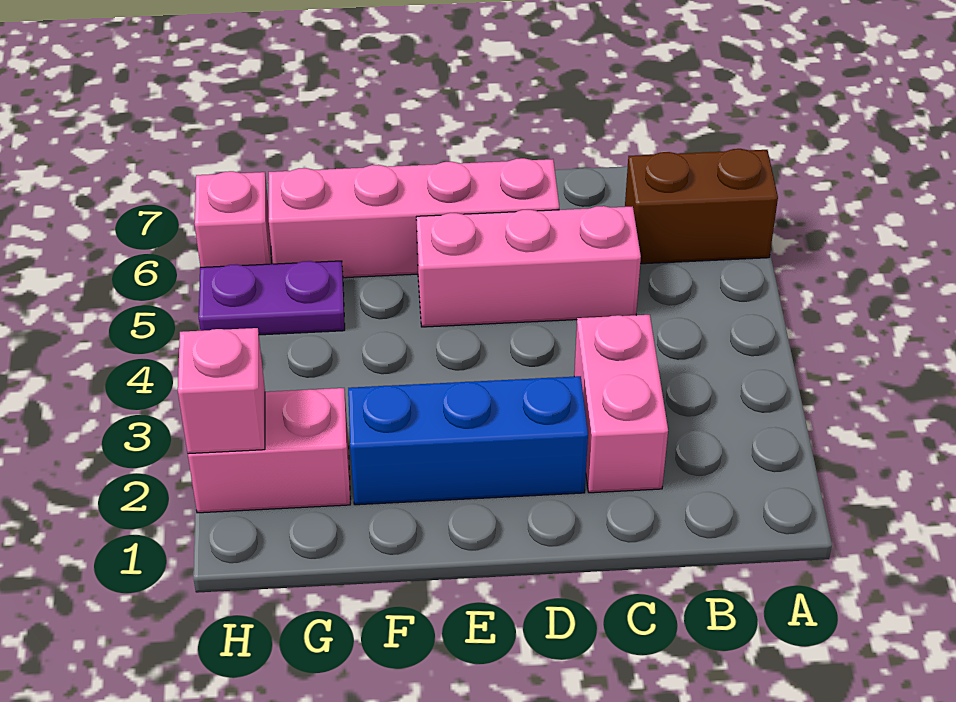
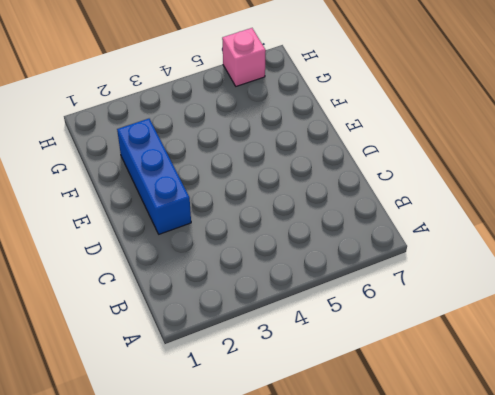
none -> brown 1x2 brick [625,149,778,264]
none -> pink 1x2 brick [574,315,668,493]

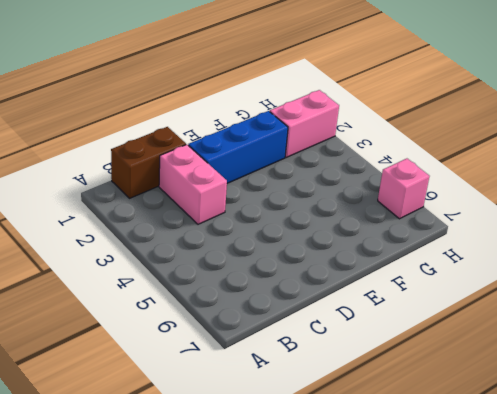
brown 1x2 brick [111,127,186,198] -> brown 1x2 brick moved to [625,149,778,264]
none -> pink 1x3 brick [416,206,641,327]
none -> pink 1x4 brick [269,158,559,278]

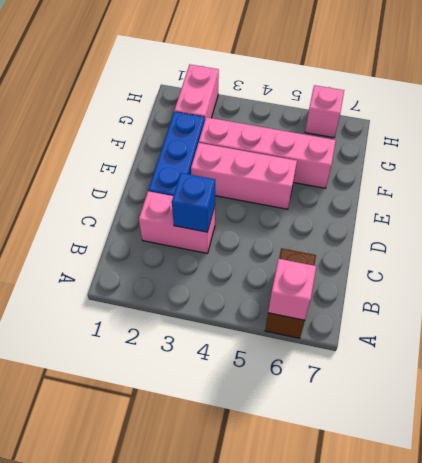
pink 1x1 brick [268,259,316,320] -> pink 1x1 brick moved to [178,328,265,454]
blue 1x1 brick [172,173,215,232] -> none
pink 1x3 brick [191,143,297,209] -> pink 1x3 brick turned to [416,206,641,327]
pink 1x4 brick [199,117,336,188] -> pink 1x4 brick turned to [269,158,559,278]
none -> purple 1x2 plate [199,261,345,335]

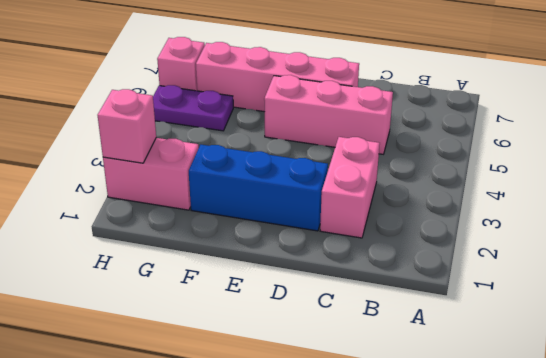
none -> brown 1x2 brick [625,149,778,264]

